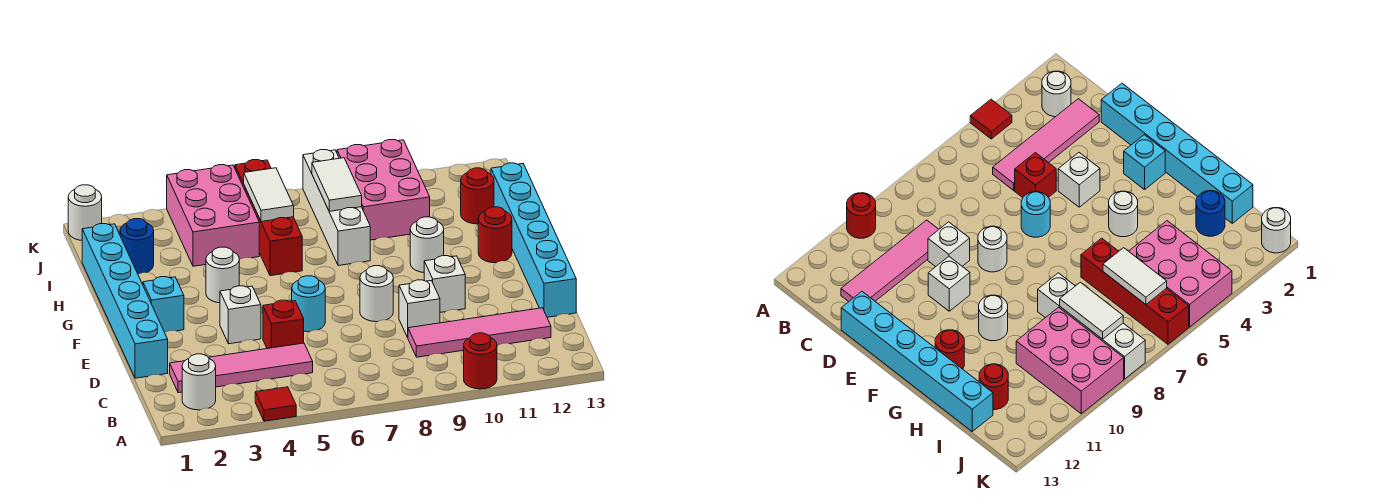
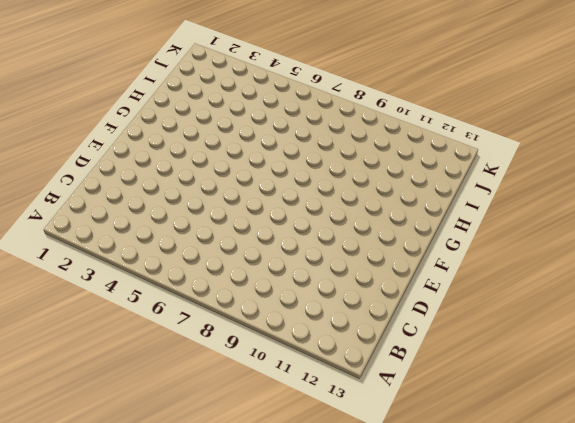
none -> red 1x1 tile [255,387,296,421]
none -> red 1x1 round brick [463,333,497,389]
none -> white 1x1 round brick [182,354,216,410]

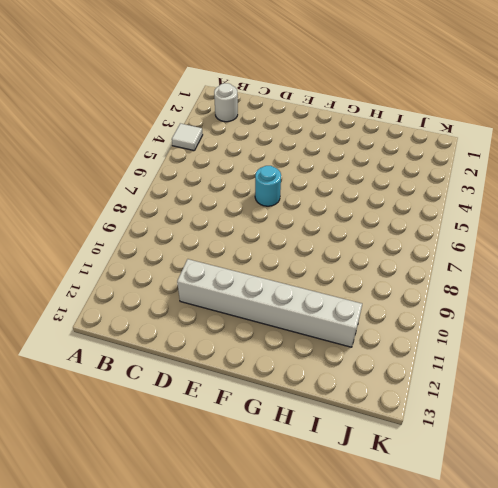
white 1x1 tile [172,123,203,151] -> red 1x1 tile [255,387,296,421]
white 1x6 brick [177,259,362,347] -> none
none -> red 1x1 round brick [463,333,497,389]
none -> pink 1x4 tile [170,343,313,393]
none -> pink 1x4 tile [408,308,551,357]

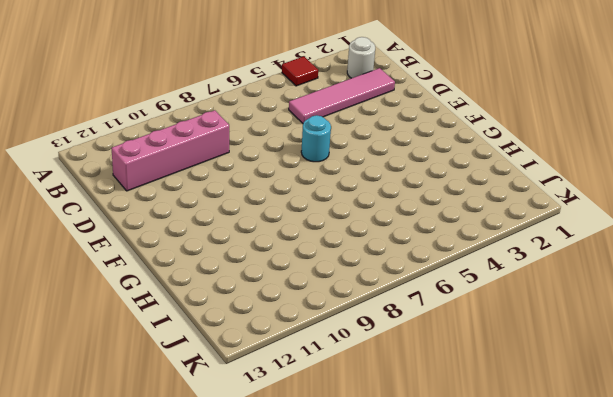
pink 1x4 brick [112,110,229,191] -> pink 1x4 tile [408,308,551,357]
none -> red 1x1 round brick [463,333,497,389]
none -> cyan 1x6 brick [82,224,168,378]
none -> red 1x1 brick [263,300,304,349]

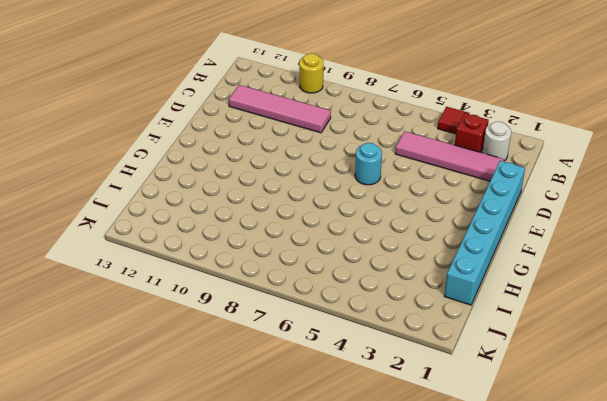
yellow 1x1 round brick [299,53,323,93] -> red 1x1 round brick [463,333,497,389]
red 1x1 brick [455,113,489,152] -> red 1x1 brick moved to [263,300,304,349]
none -> white 1x1 brick [399,280,440,337]
none -> cyan 1x6 brick [491,163,576,317]
none -> white 1x1 brick [220,286,261,344]

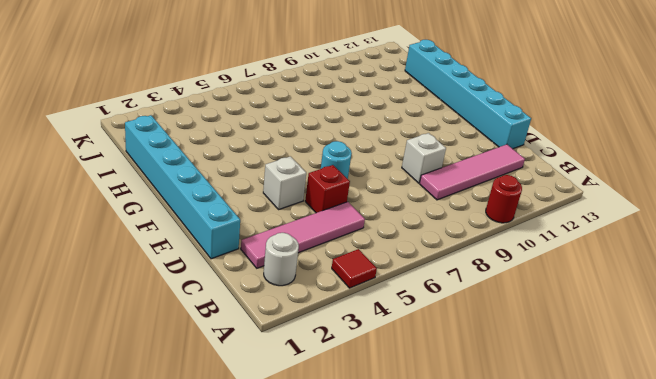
none -> white 1x1 round brick [360,266,393,322]
none -> white 1x1 brick [424,256,465,312]
none -> cyan 1x1 brick [143,277,184,332]

